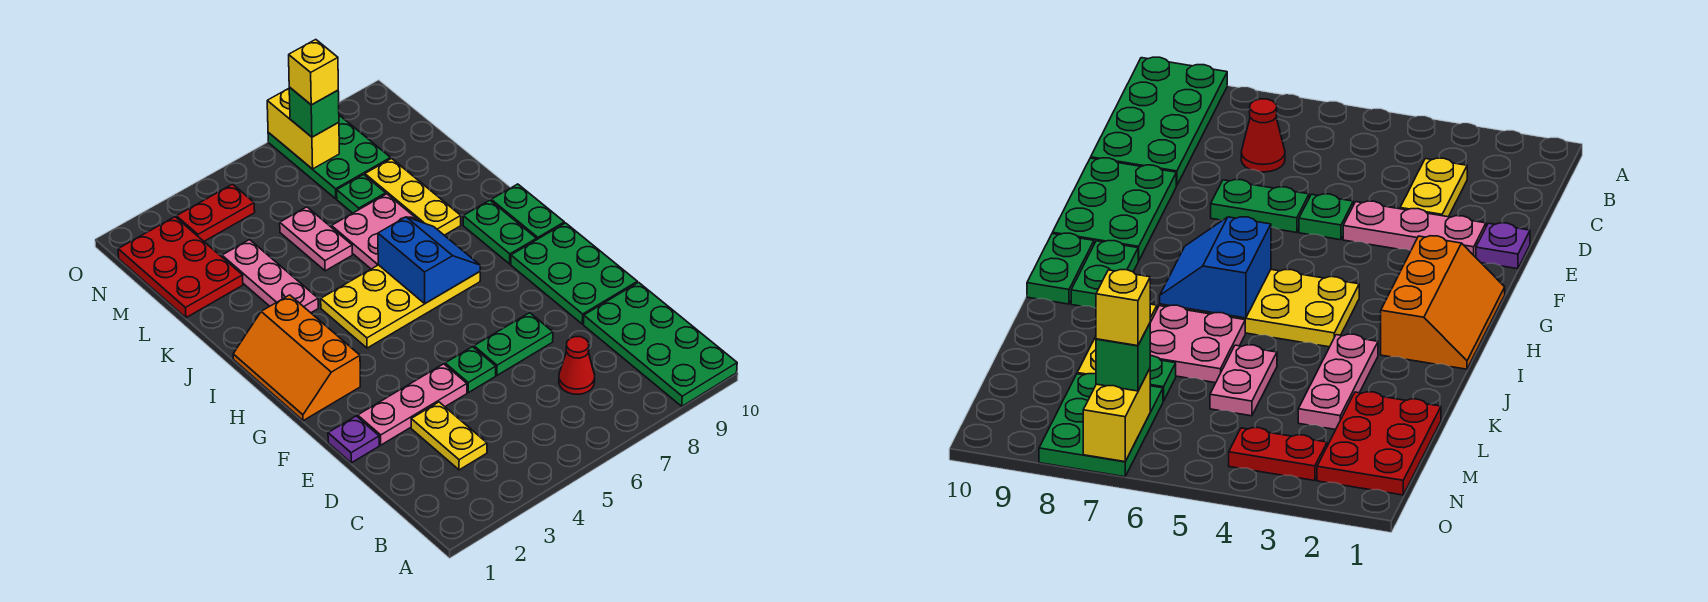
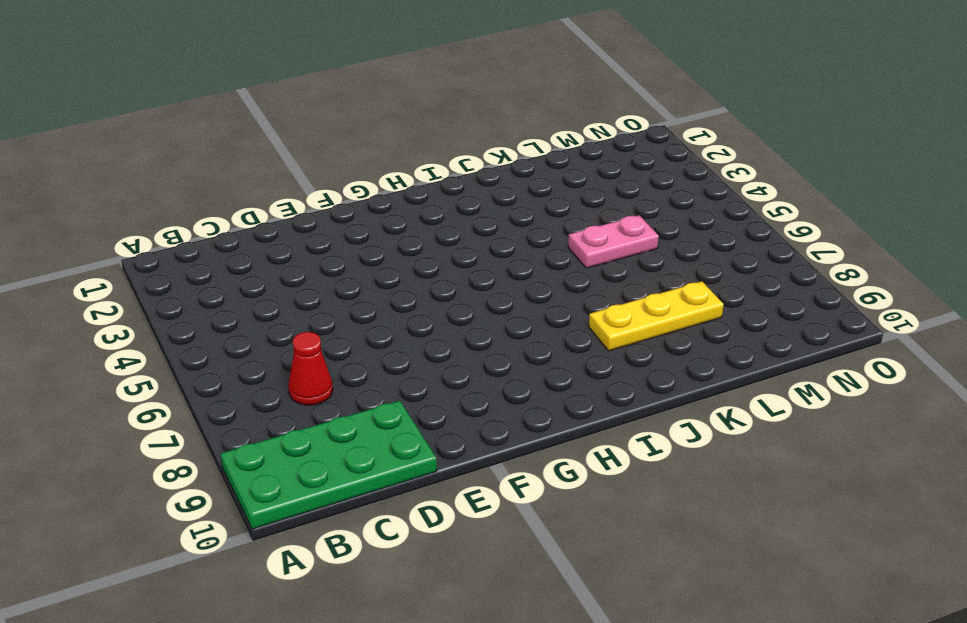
none -> yellow 1x2 plate [411,402,487,470]
none -> purple 1x1 plate [328,416,379,463]
none -> pink 1x3 plate [358,364,467,445]

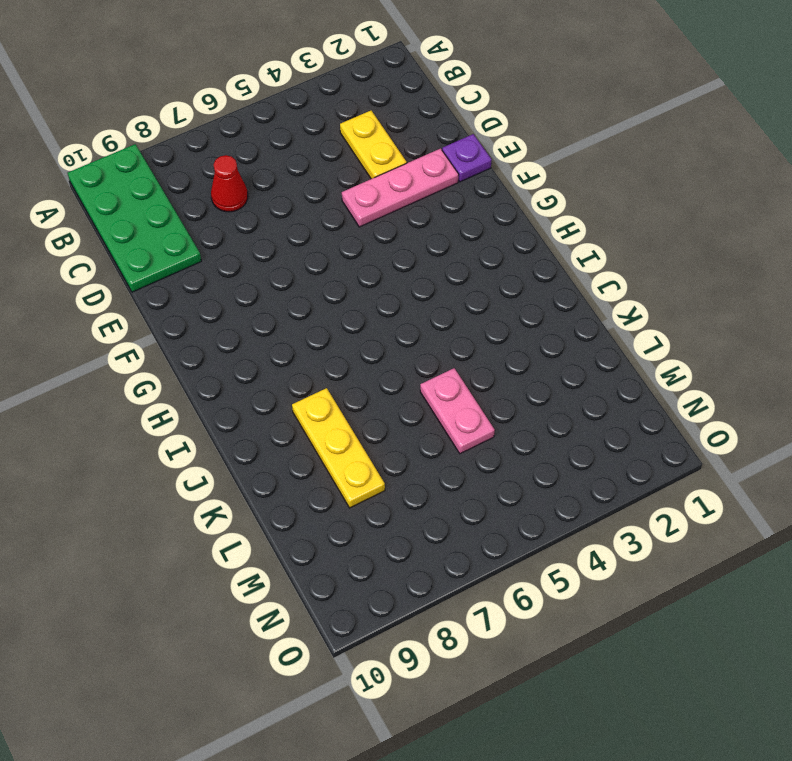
none -> green 1x1 plate [445,347,496,393]
none -> green 1x2 plate [474,313,553,375]
none -> green 2x3 plate [511,223,637,324]

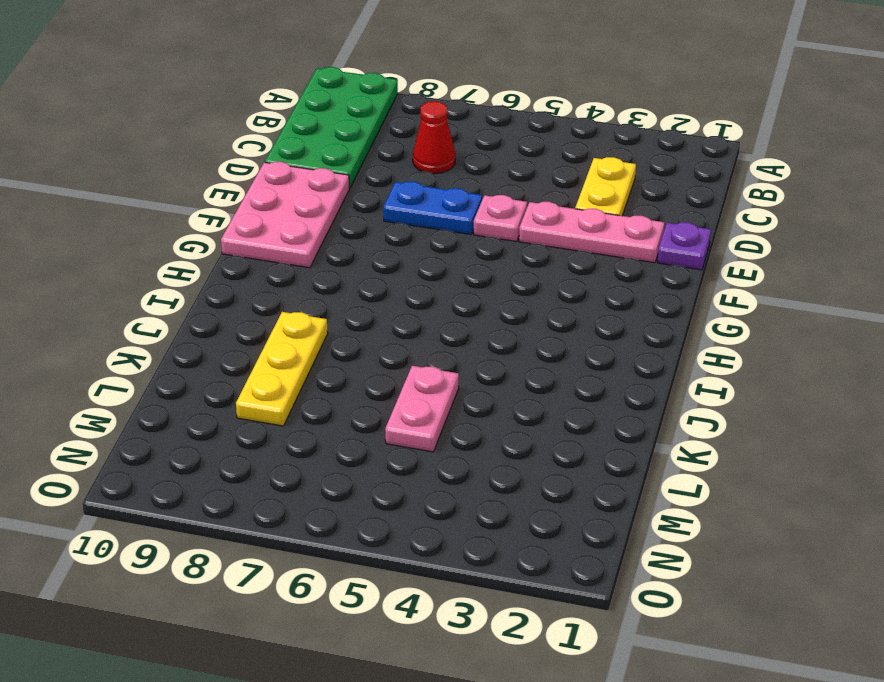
pink 1x1 plate [474,195,527,242] -> green 1x1 plate [445,347,496,393]
blue 1x2 plate [383,182,482,234] -> green 1x2 plate [474,313,553,375]
pink 2x3 plate [221,162,349,268] -> green 2x3 plate [511,223,637,324]
none -> orange 2x3 slope [233,295,360,421]
none -> yellow 2x4 plate [321,265,480,348]
none -> green 1x2 plate [463,200,537,264]

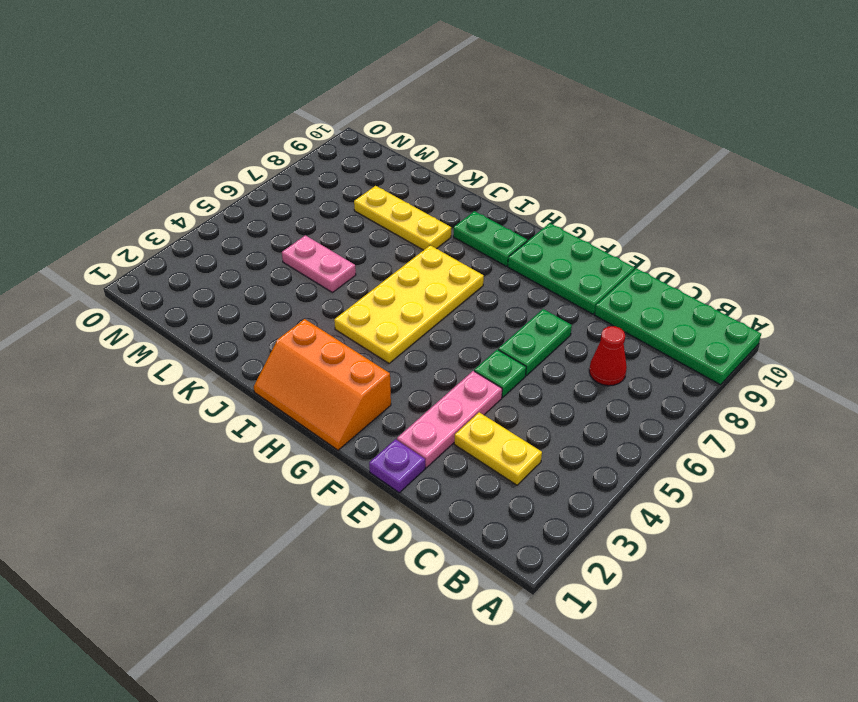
none -> green 1x2 plate [491,184,564,239]
none -> pink 1x3 plate [222,240,318,313]
none -> pink 2x2 plate [331,194,420,269]

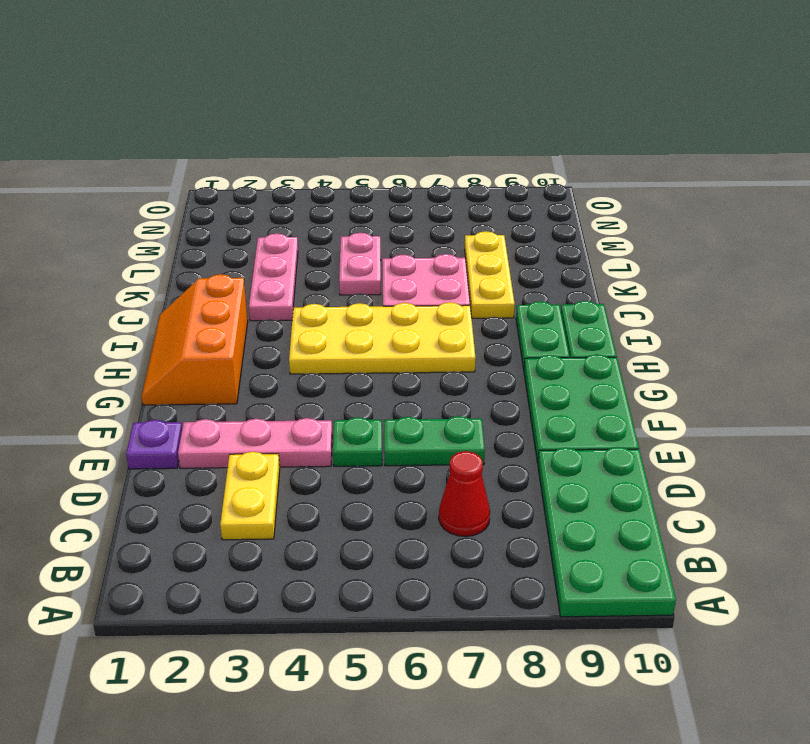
none -> red 2x3 plate [118,217,243,318]
none -> green 1x1 plate [337,175,386,213]
none -> green 2x3 plate [268,115,391,199]

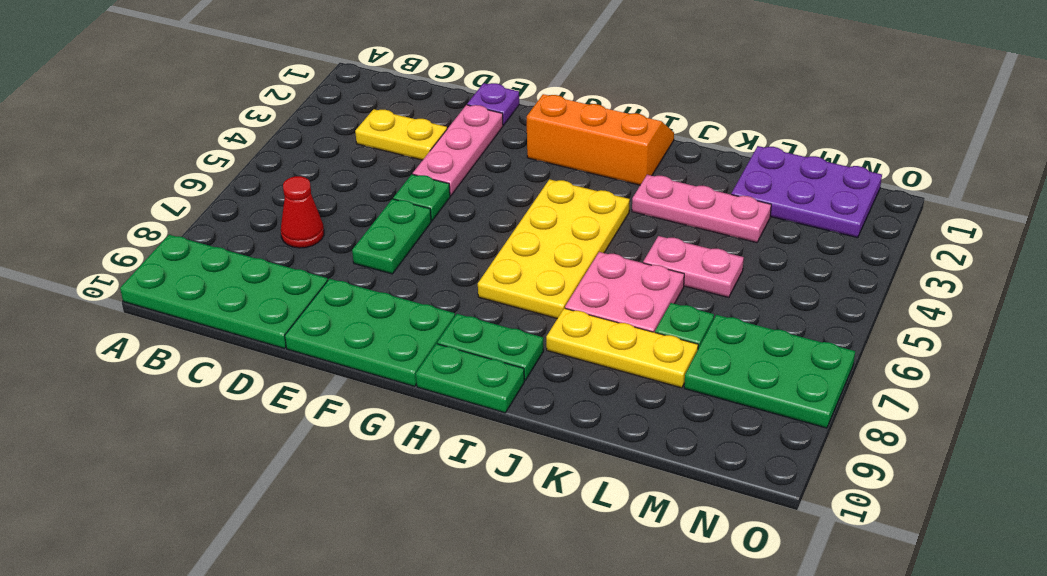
purple 2x3 plate [731,146,882,238] -> red 2x3 plate [118,217,243,318]
none -> red 1x2 plate [176,184,255,241]
none -> blue 2x2 slope [378,217,480,303]
none -> yellow 1x2 brick [267,89,339,169]

